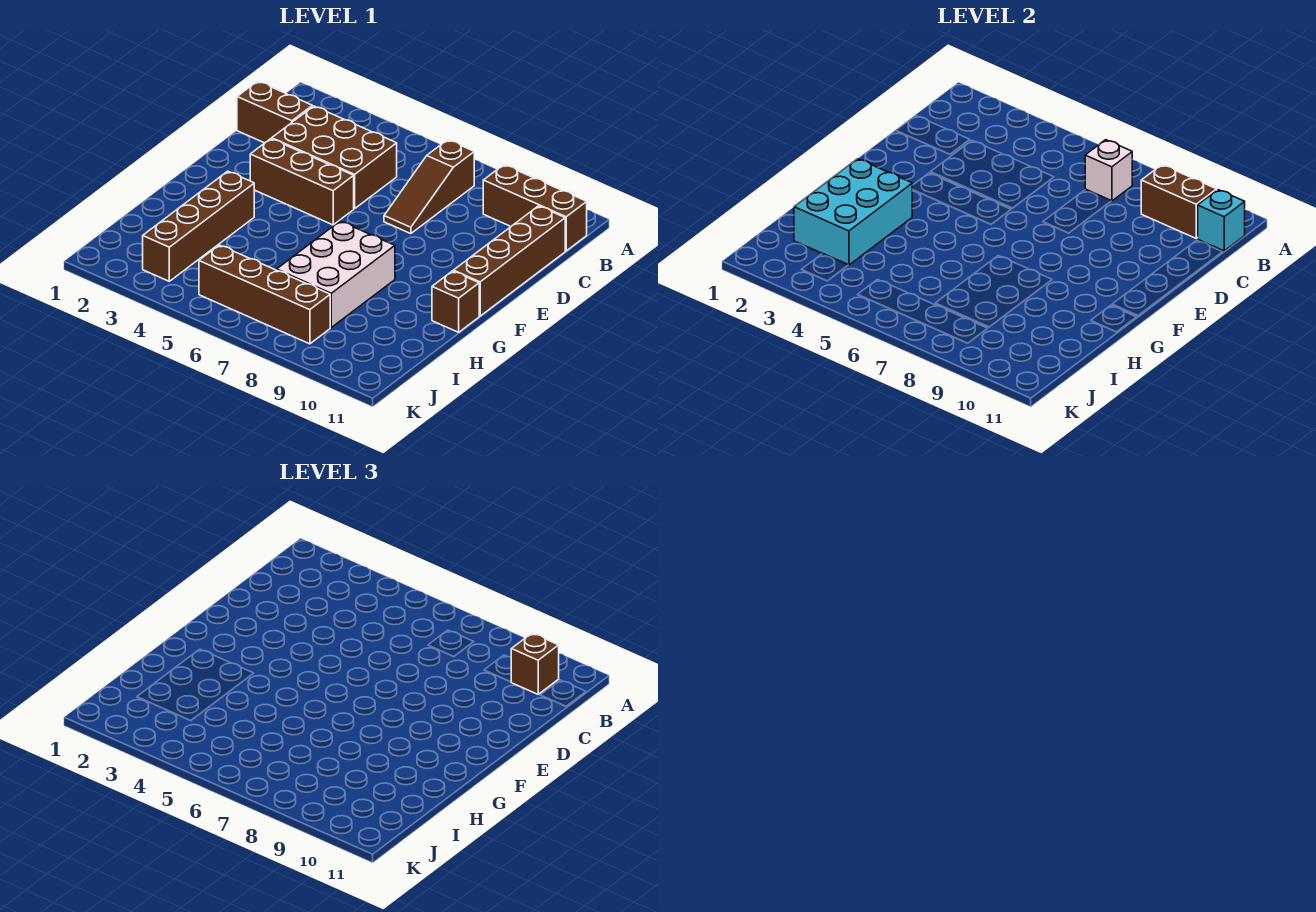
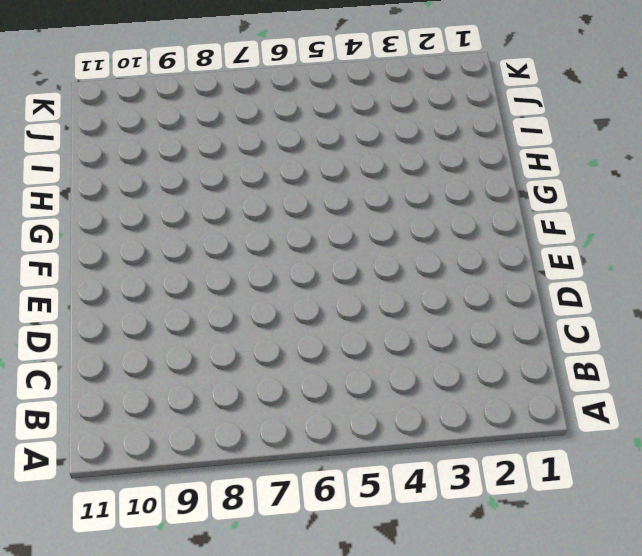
none -> brown 1x3 slope [384,140,475,234]
none -> brown 1x3 brick [483,165,587,251]
none -> brown 1x2 brick [237,81,312,143]

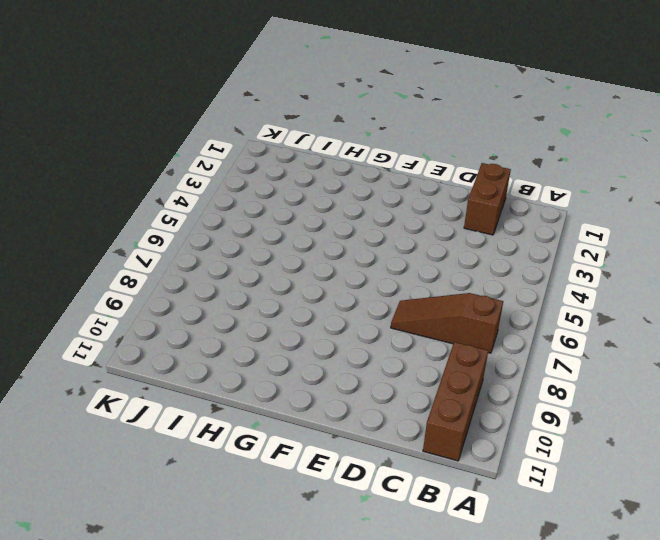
none -> brown 2x3 brick [272,106,397,209]
none -> brown 1x4 brick [453,206,565,316]
none -> brown 1x3 brick [250,139,354,225]

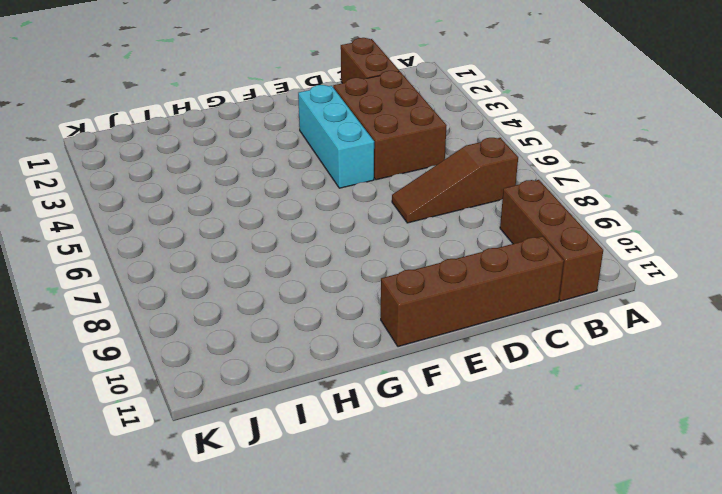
cyan 1x3 brick [298,85,374,188] -> brown 1x3 brick [250,139,354,225]
none -> brown 1x4 brick [143,171,254,281]
none -> white 2x3 brick [277,221,395,327]
none -> brown 1x1 brick [432,271,479,332]

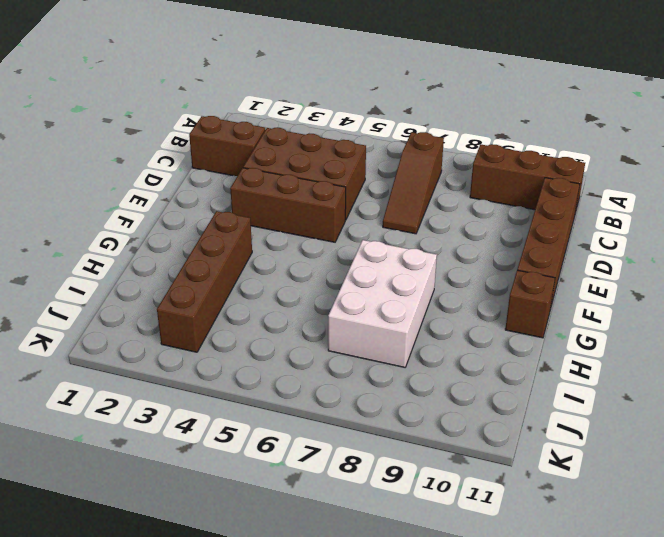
none -> brown 1x4 brick [199,245,330,344]
none -> white 1x1 brick [1085,140,1133,201]
none -> brown 1x2 brick [1141,165,1217,238]

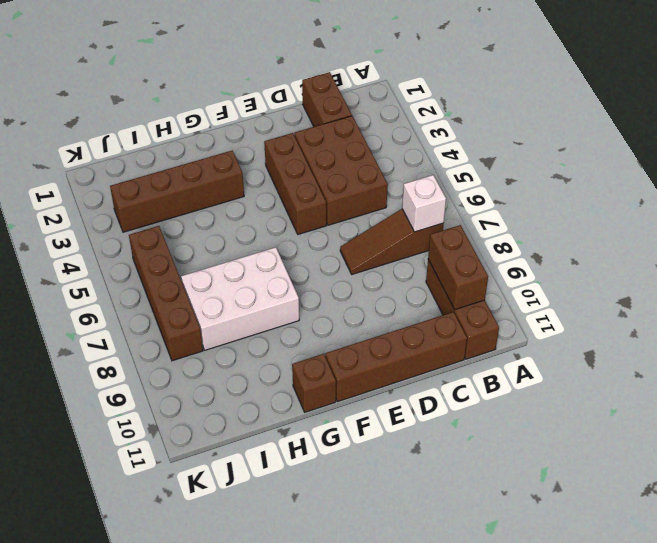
none -> cyan 1x1 brick [1198,190,1245,251]
none -> cyan 2x3 brick [794,159,912,265]
none -> brown 1x1 brick [511,633,559,694]

